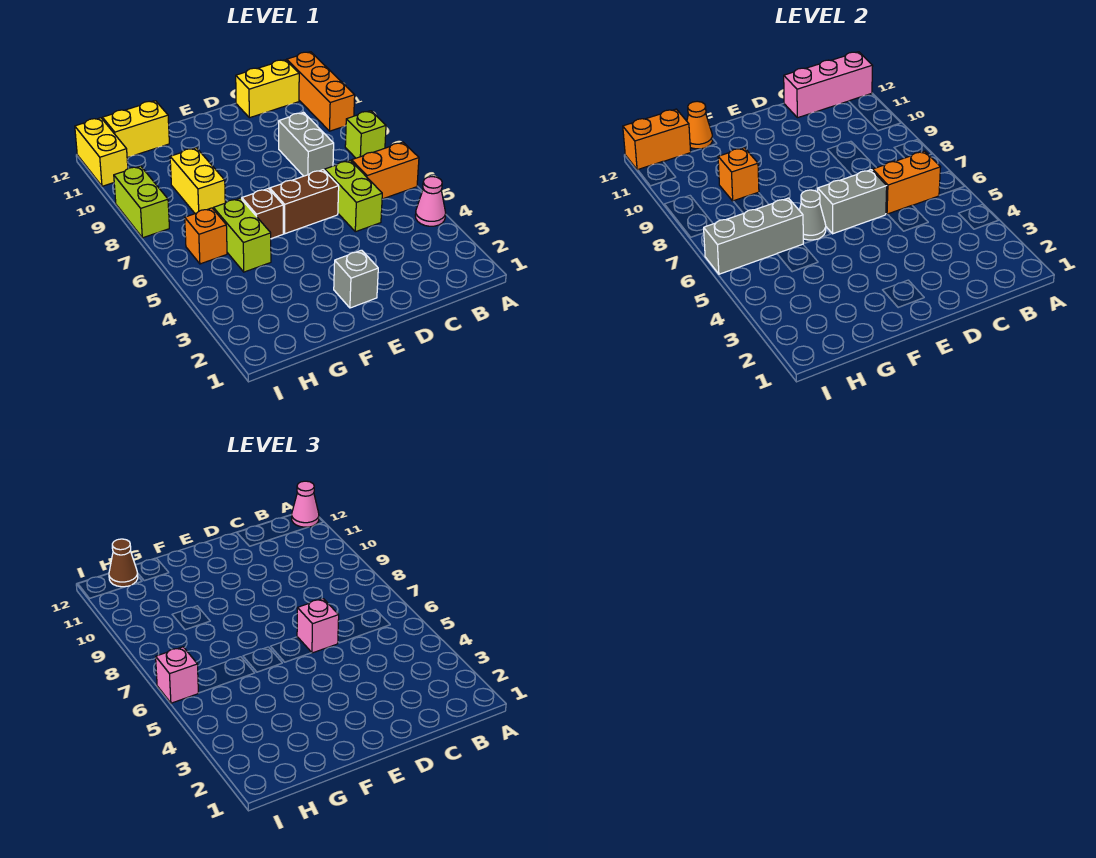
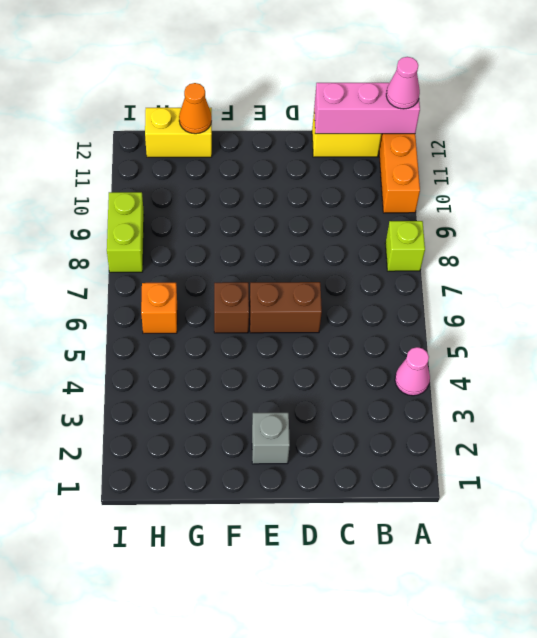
none -> orange 1x2 brick [352,142,419,199]
none -> lime 1x2 brick [325,160,382,232]
none -> grey 1x2 brick [279,112,334,176]

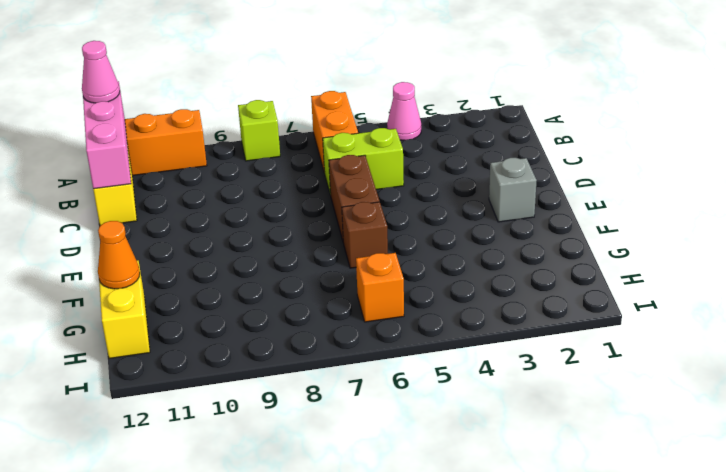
none -> grey 1x2 brick [279,112,334,176]
none -> lime 1x2 brick [213,198,271,272]
none -> yellow 1x2 brick [170,148,225,214]

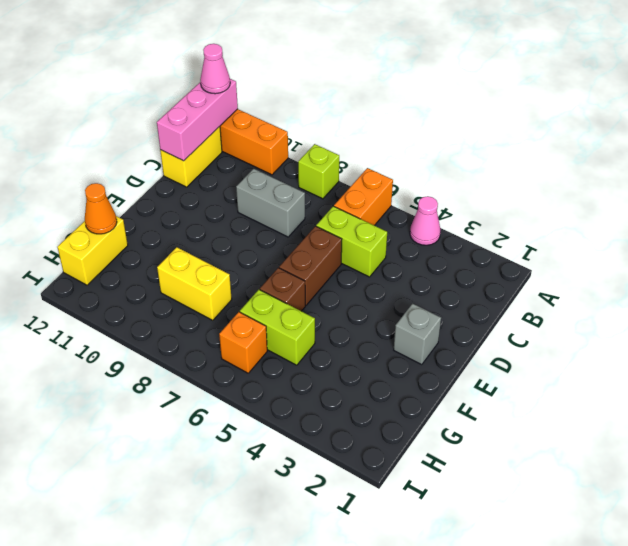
none -> lime 1x2 brick [114,166,169,238]
none -> yellow 1x2 brick [75,118,128,186]
none -> orange 1x2 brick [873,151,941,214]

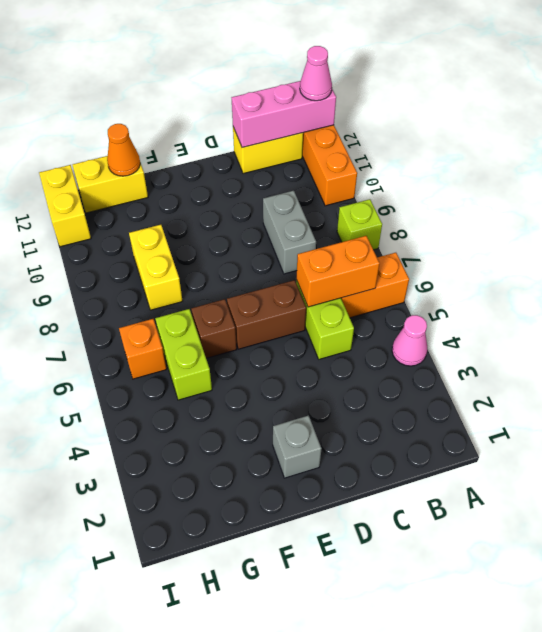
none -> lime 1x2 brick [114,166,169,238]
none -> grey 1x2 brick [818,170,887,234]
none -> grey 1x1 cone [799,190,826,240]

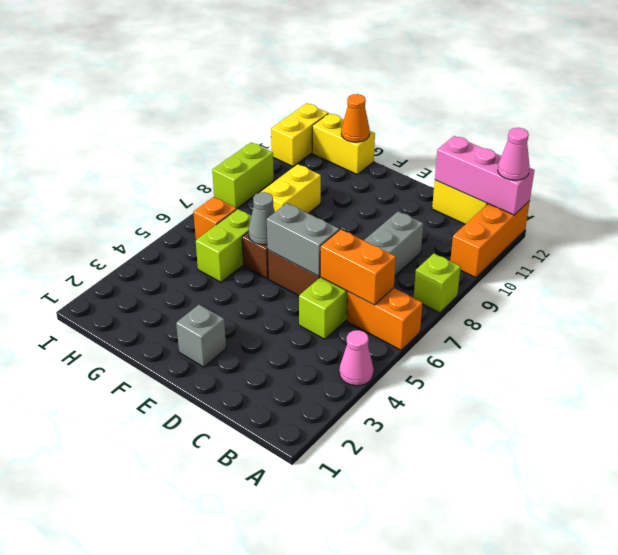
none -> grey 1x3 brick [704,198,803,274]
none -> orange 1x1 brick [718,148,759,201]
none -> orange 1x2 brick [623,109,691,170]

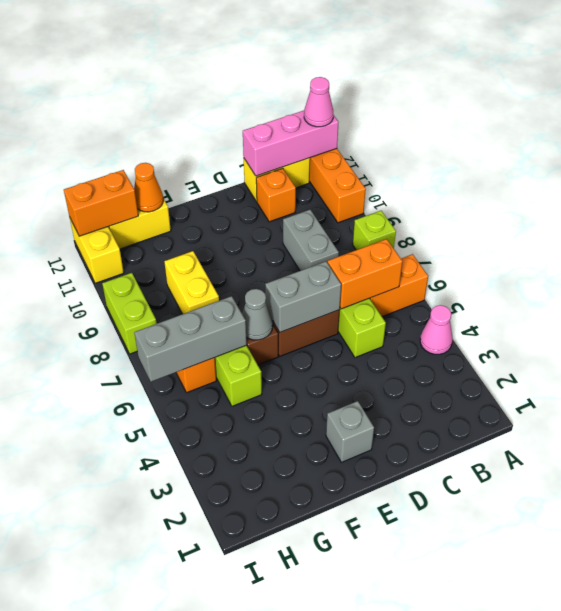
orange 1x1 brick [256,168,296,222] -> orange 1x1 brick moved to [718,148,759,201]
none -> pink 1x1 brick [297,599,339,653]
none -> brown 1x1 cone [109,539,138,587]
none -> pink 1x1 brick [156,647,198,703]

